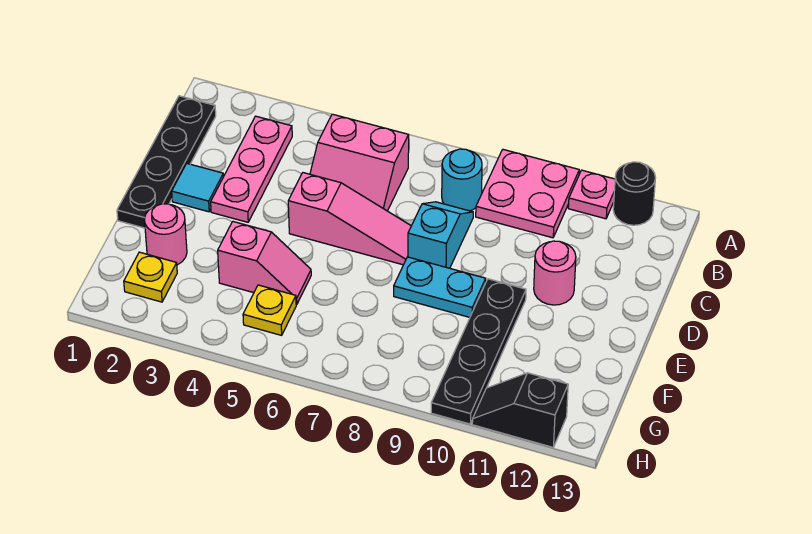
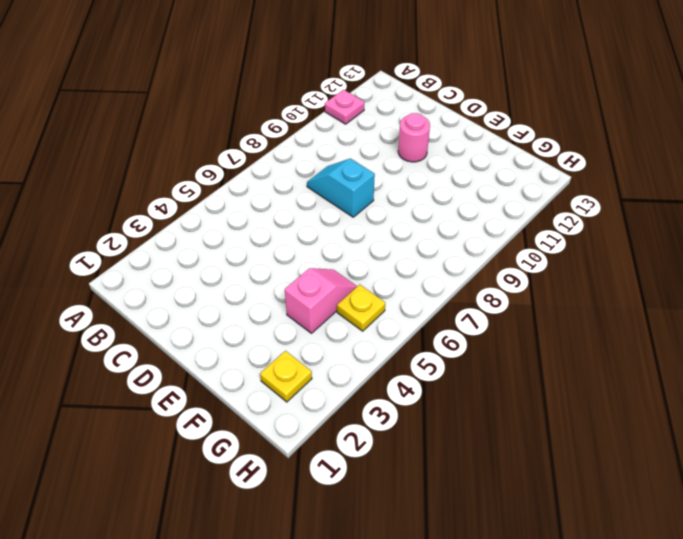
none -> pink 2x2 plate [476,150,579,238]
none -> black 1x1 round brick [613,162,656,225]
none -> black 1x4 plate [117,96,216,228]

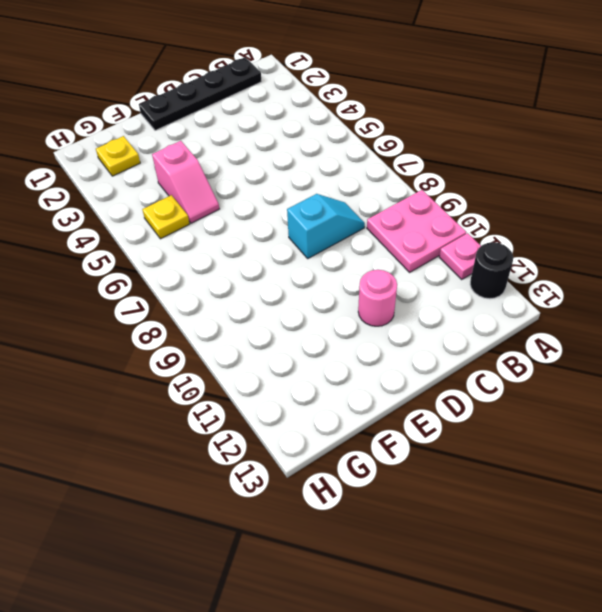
none -> pink 1x3 plate [211,116,292,222]
none -> pink 2x2 slope [310,114,409,211]
none -> cyan 1x1 round brick [442,149,482,211]

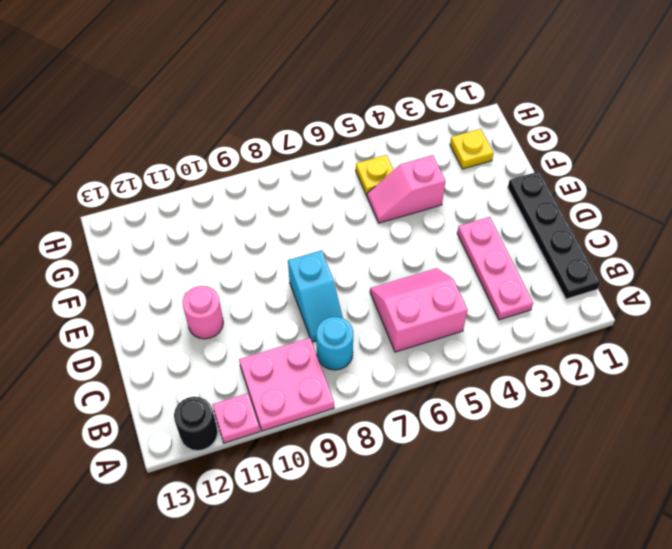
none -> cyan 1x1 tile [172,164,224,212]
none -> pink 1x3 slope [288,173,411,265]
none -> cyan 1x2 plate [394,257,486,317]

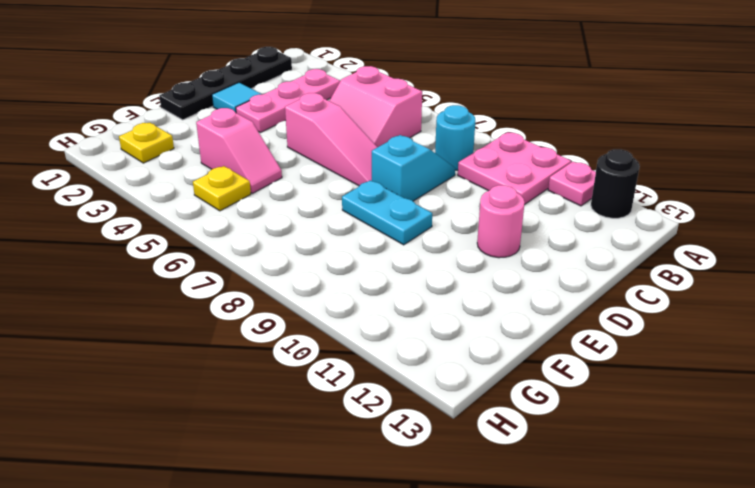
none -> black 1x4 plate [431,279,526,424]
none -> pink 1x1 round brick [144,204,187,265]
none -> black 1x2 slope [472,373,568,447]

